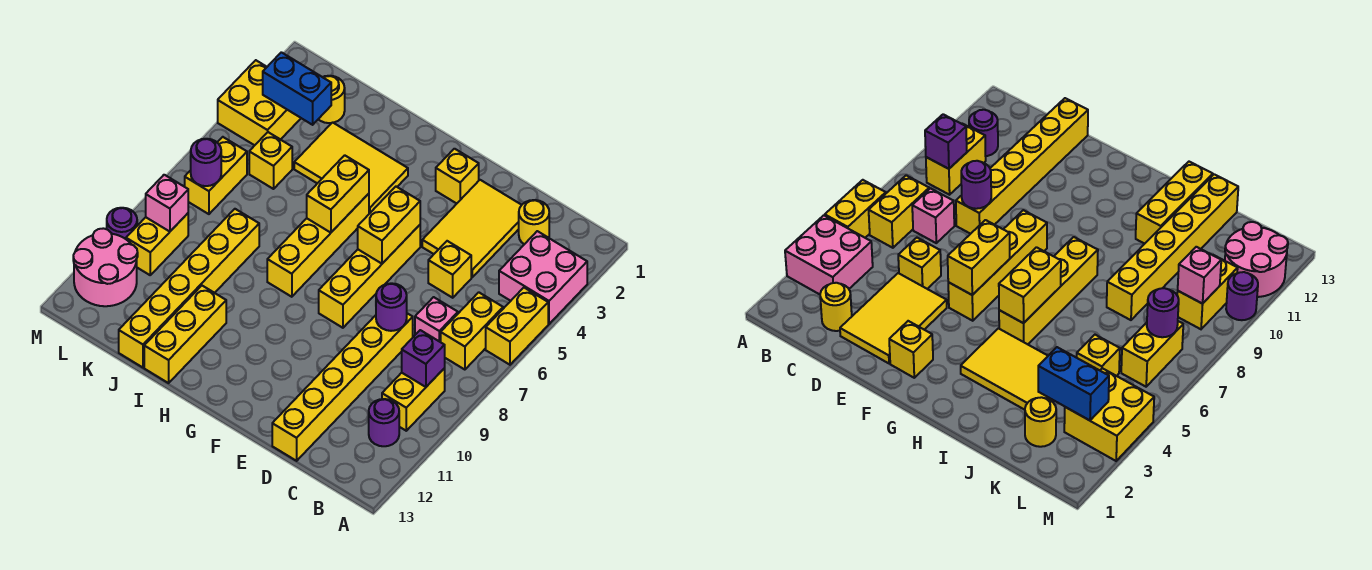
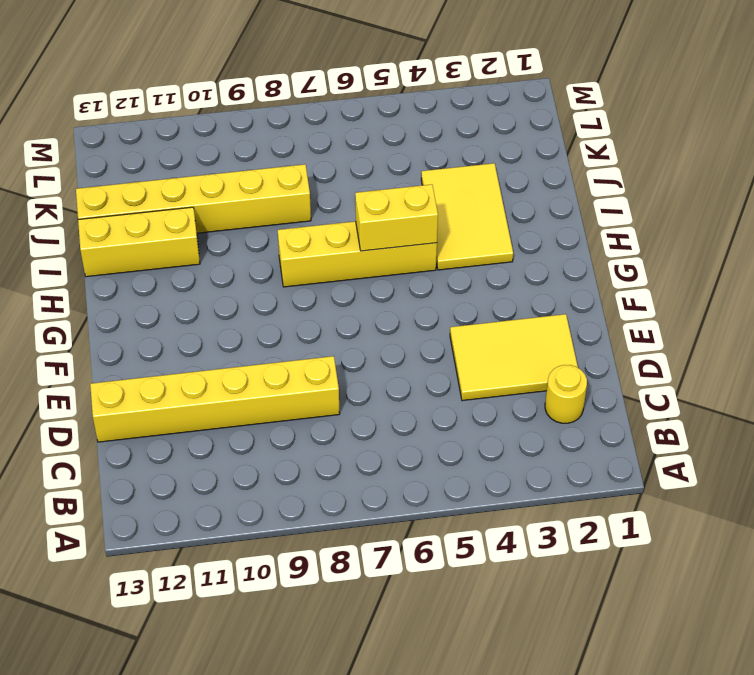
none -> pink 2x2 brick [499,231,587,324]
none -> yellow 1x2 brick [486,288,548,365]
none -> yellow 1x2 brick [441,292,503,370]
none -> yellow 1x2 brick [382,368,445,431]

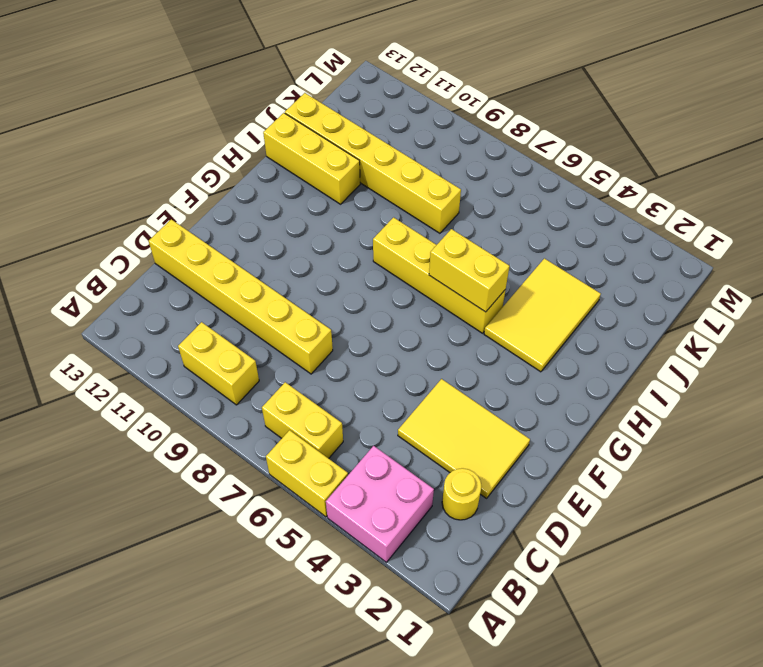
none -> purple 1x1 round brick [369,399,399,446]
none -> pink 1x1 brick [415,297,458,342]
none -> yellow 1x1 brick [428,241,471,298]
none -> yellow 1x1 brick [436,149,479,204]

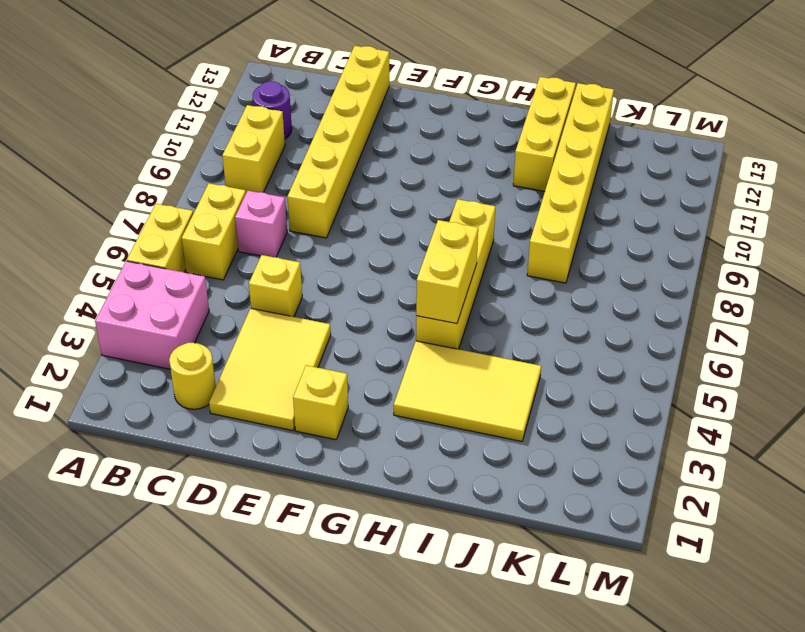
none -> yellow 1x4 brick [319,225,420,328]
none -> yellow 1x1 round brick [319,76,345,123]
none -> yellow 1x1 brick [249,132,292,189]
none -> yellow 2x2 brick [218,60,301,145]

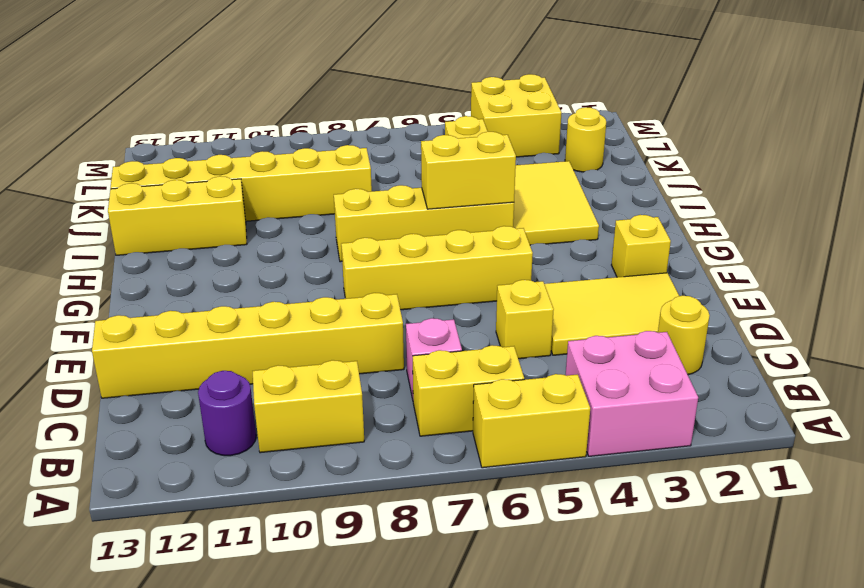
none -> yellow 1x2 brick [185,137,247,214]
none -> yellow 1x2 brick [126,213,188,275]
none -> pink 2x2 round brick [73,228,138,306]
none -> purple 1x1 round brick [107,208,137,239]

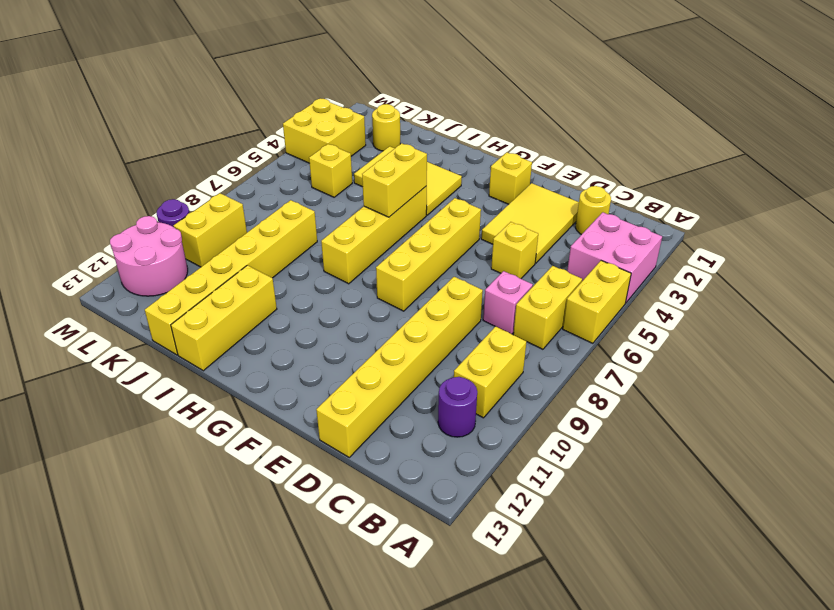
none -> yellow 1x2 brick [185,137,247,214]
none -> purple 1x1 brick [402,330,445,387]
none -> purple 1x1 round brick [376,283,407,331]
none -> yellow 1x2 brick [358,187,420,264]

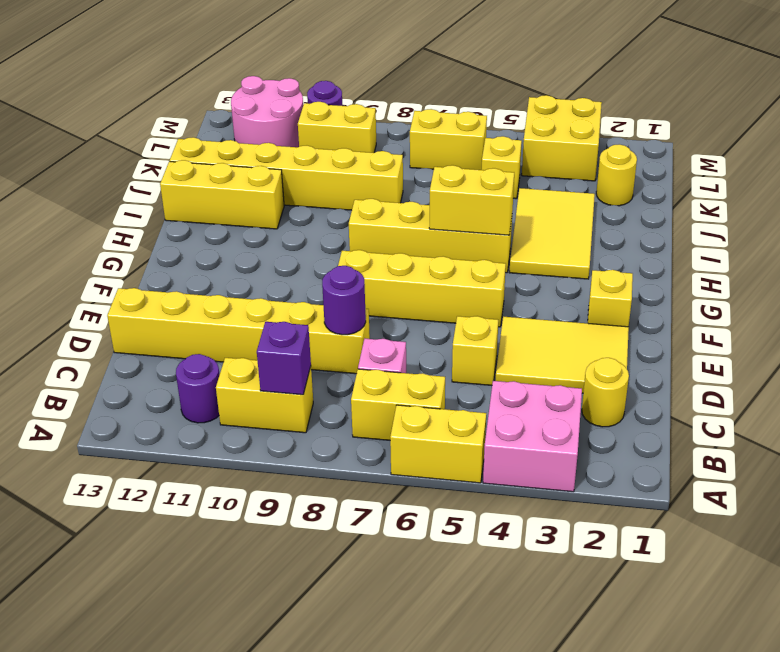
none -> yellow 1x2 brick [358,187,420,264]
none -> blue 1x2 brick [263,52,331,125]
none -> purple 1x1 round brick [191,139,221,186]
none -> pink 1x1 brick [146,175,188,232]

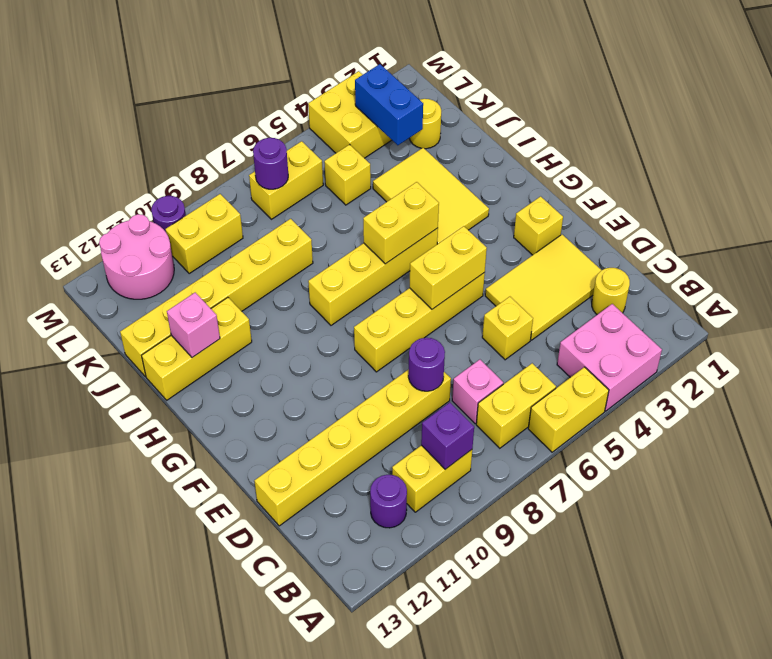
pink 1x1 brick [167,293,220,357] -> pink 1x1 brick moved to [146,175,188,232]

